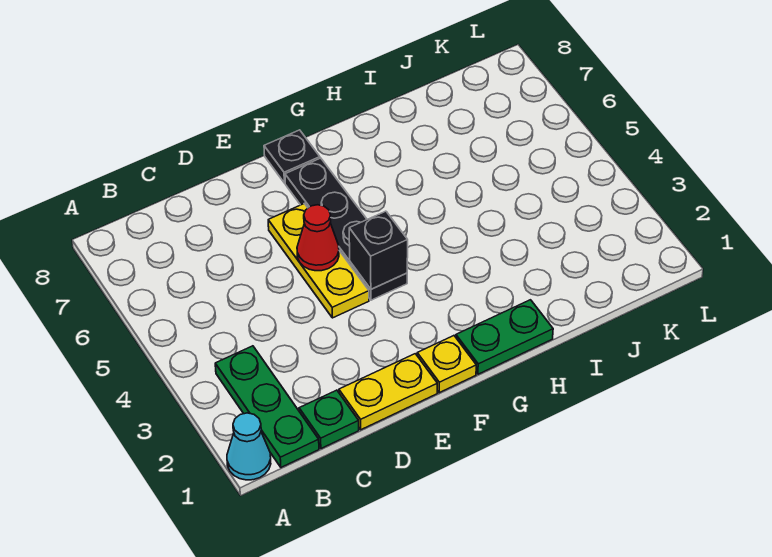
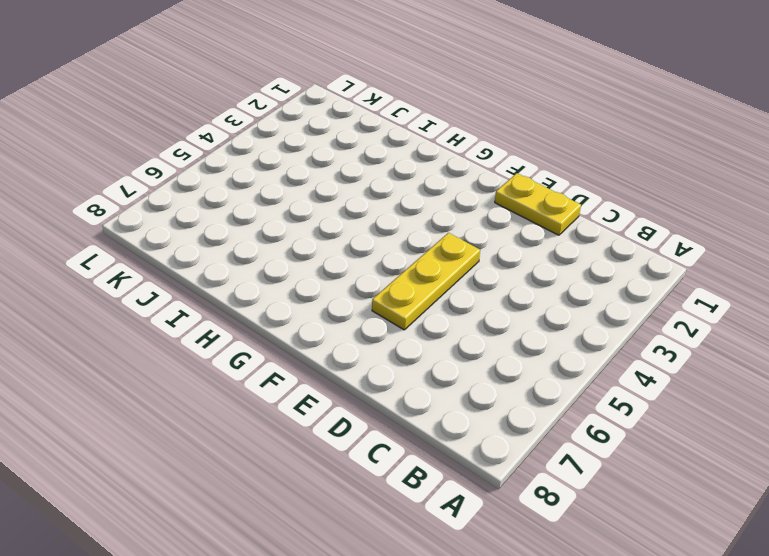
none -> cyan 1x1 cone [227,413,271,480]
none -> green 1x3 plate [215,346,319,467]

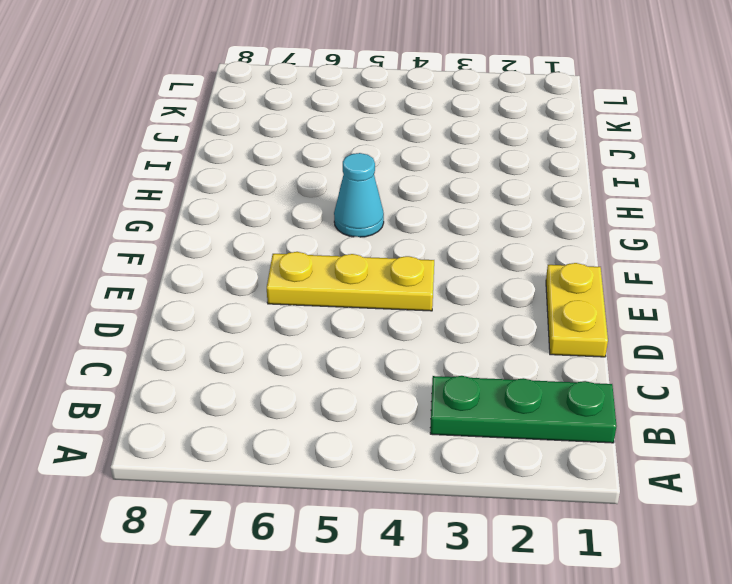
cyan 1x1 cone [334,153,384,237] -> cyan 1x1 cone moved to [227,413,271,480]
none -> green 1x1 plate [299,390,359,448]
none -> yellow 1x1 plate [417,336,476,393]

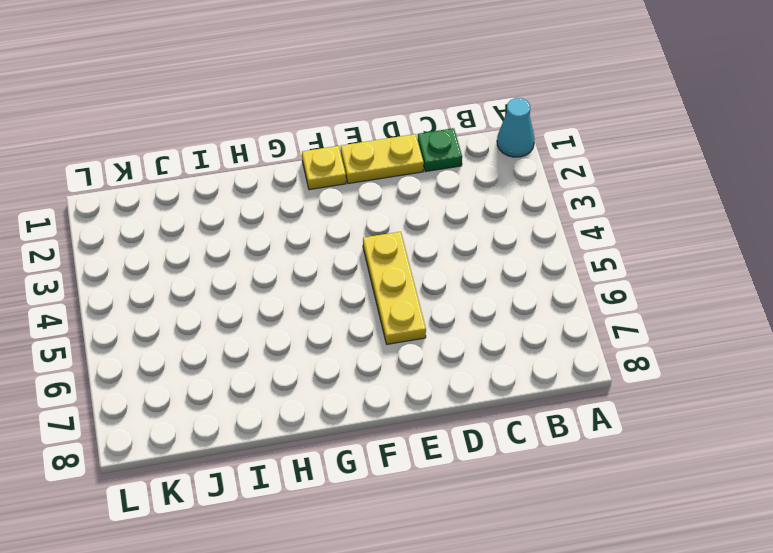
none -> green 1x3 plate [215,346,319,467]
none -> black 1x4 plate [285,158,407,300]

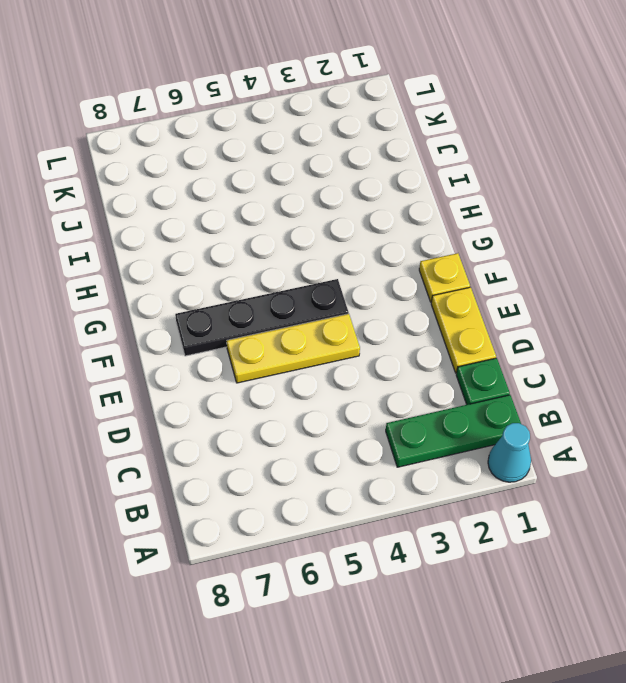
none -> black 1x1 plate [264,130,320,183]
none -> green 1x2 plate [456,300,553,374]

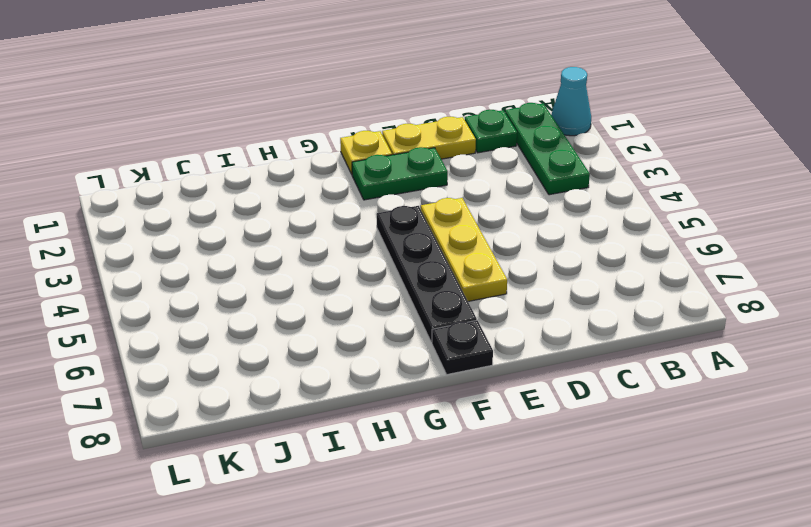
green 1x2 plate [352,147,448,200] -> green 1x2 plate moved to [456,300,553,374]
none -> red 1x1 cone [297,205,339,271]
none -> black 1x1 brick [349,211,408,289]

